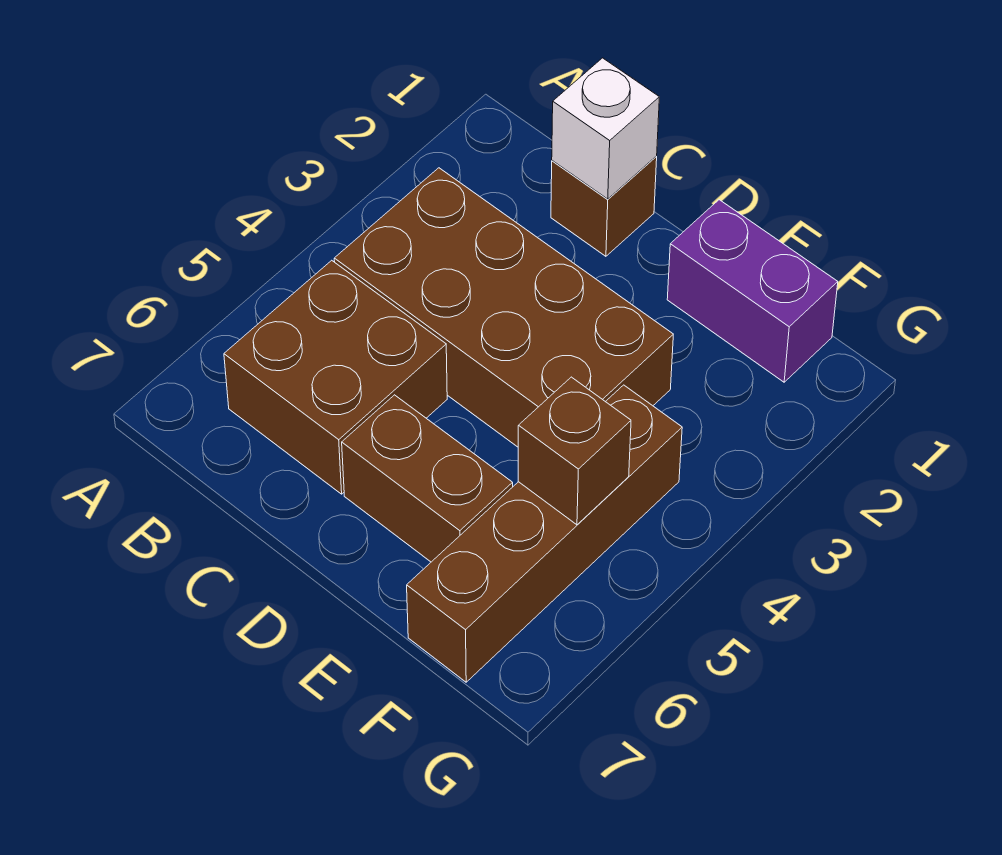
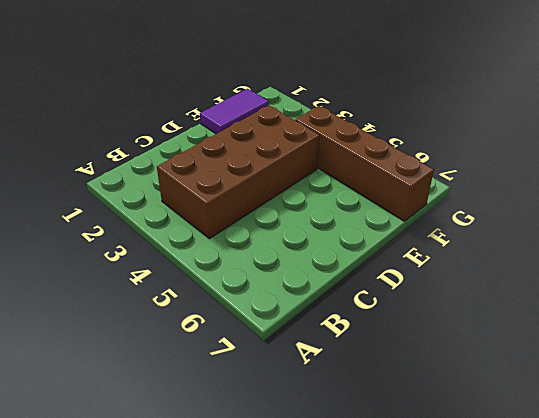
purple 1x2 tile [200,89,269,134] -> purple 1x2 brick [667,200,838,382]
none -> brown 2x2 brick [224,260,447,494]
none -> brown 1x1 brick [551,157,657,256]

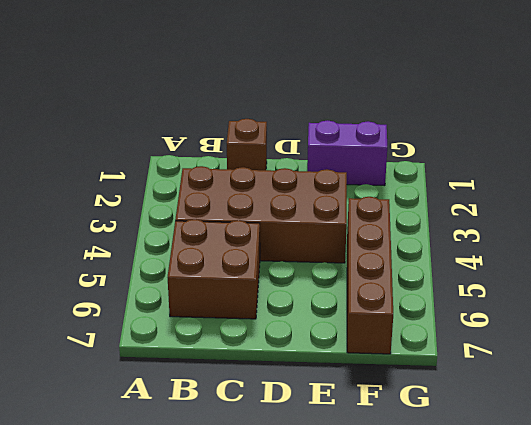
none -> brown 1x2 brick [342,395,513,562]
none -> white 1x1 brick [552,58,659,199]

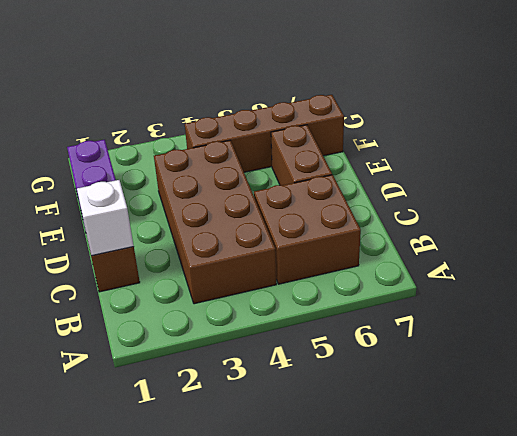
none -> brown 1x1 brick [518,377,631,525]

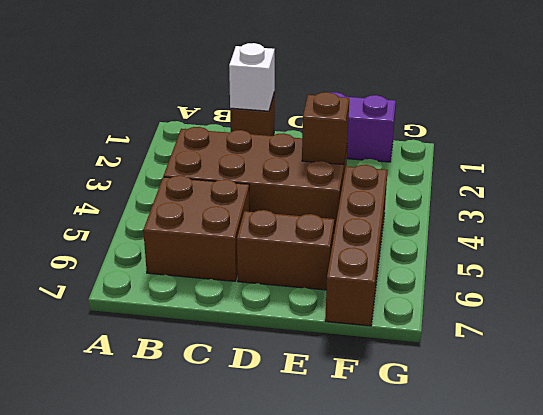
brown 1x1 brick [302,92,349,165] -> brown 1x1 brick moved to [518,377,631,525]

